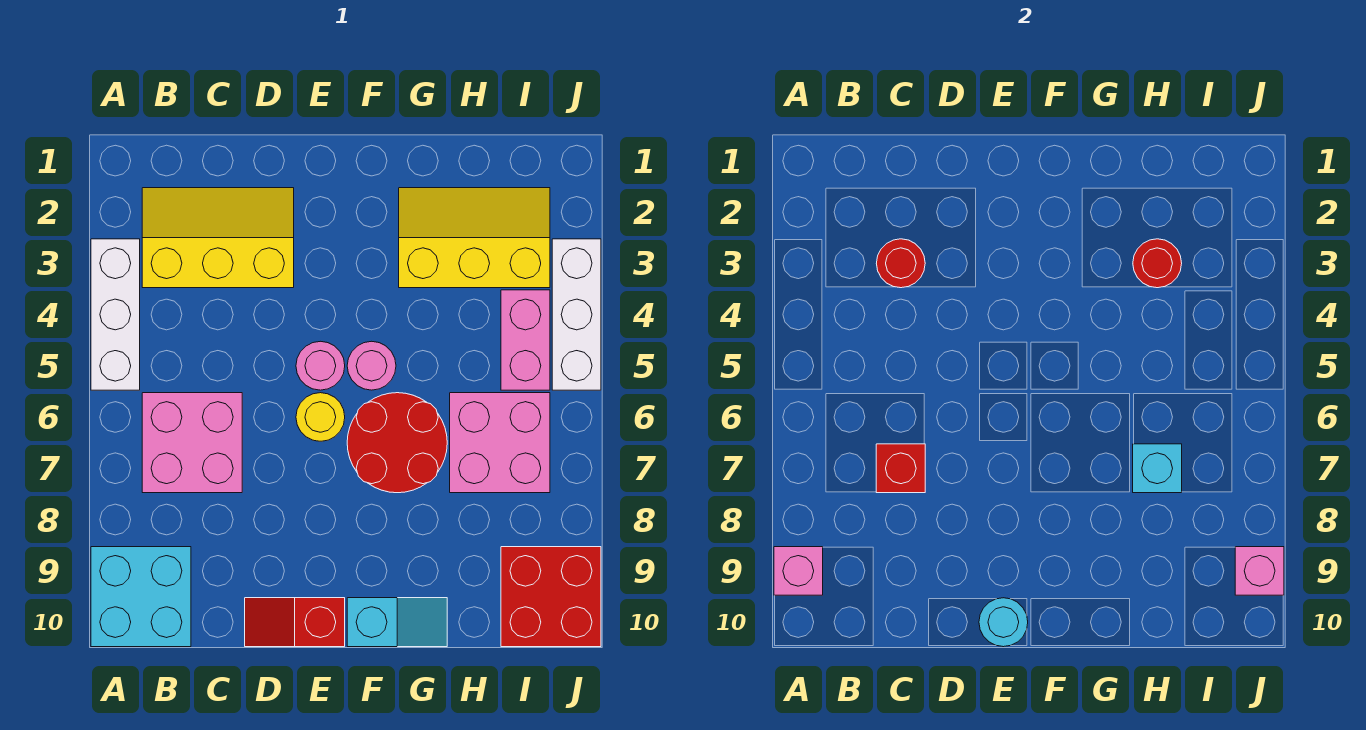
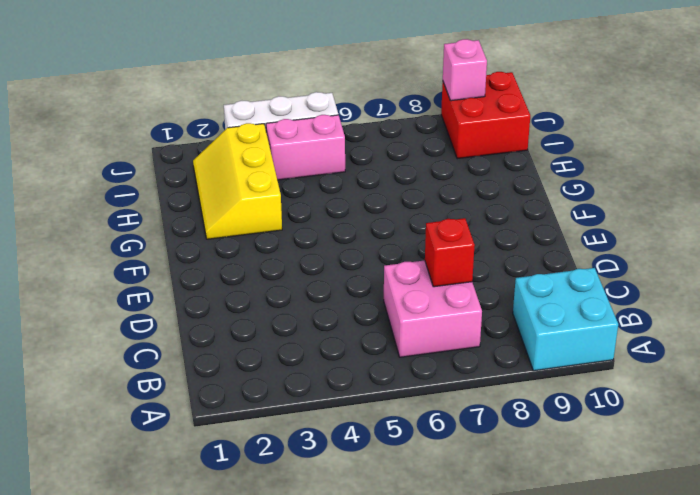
none -> white 1x3 brick [91,239,140,390]
none -> yellow 2x3 slope [142,188,294,288]
none -> red 1x2 slope [245,598,345,647]

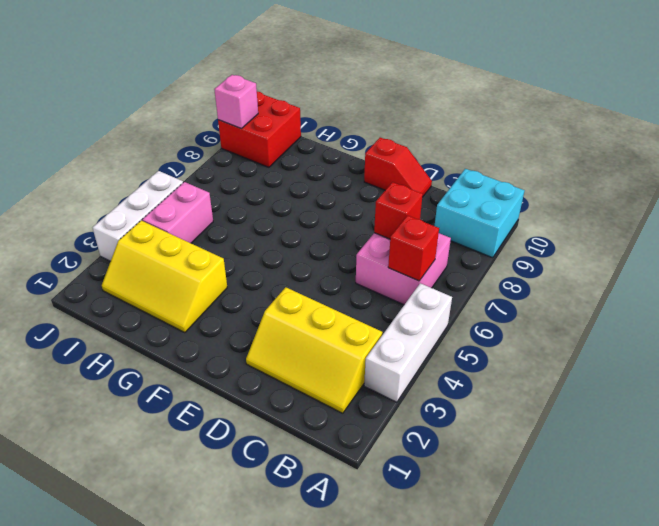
red 1x1 brick [388,216,439,281] -> none
none -> pink 1x1 round brick [296,341,345,390]
none -> yellow 1x1 round brick [296,393,345,441]
none -> pink 1x1 round brick [347,341,396,390]

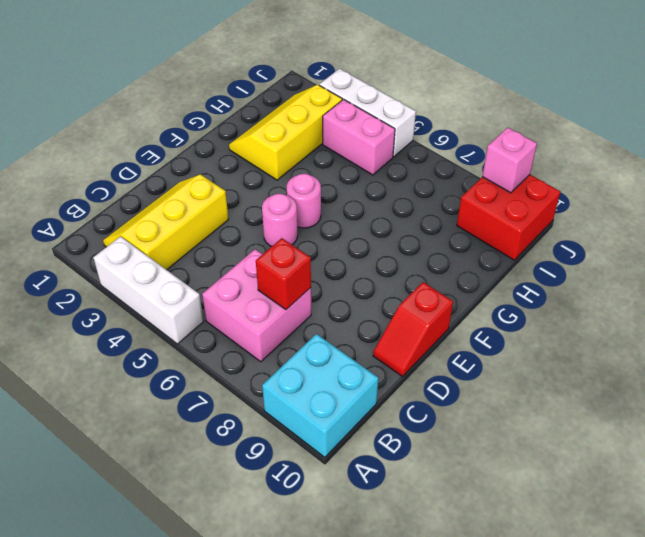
none -> yellow 1x1 round brick [296,393,345,441]
none -> red 2x2 round brick [347,393,447,493]
none -> cyan 1x2 slope [347,598,447,647]

